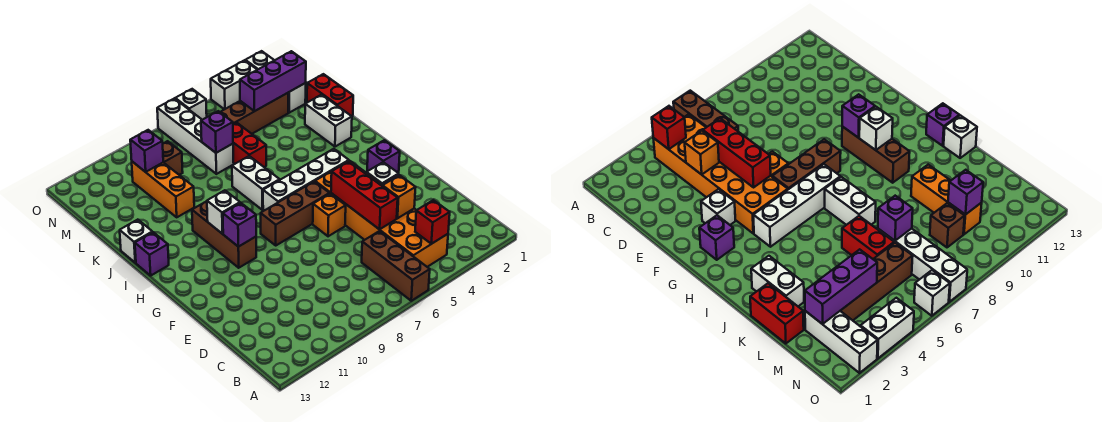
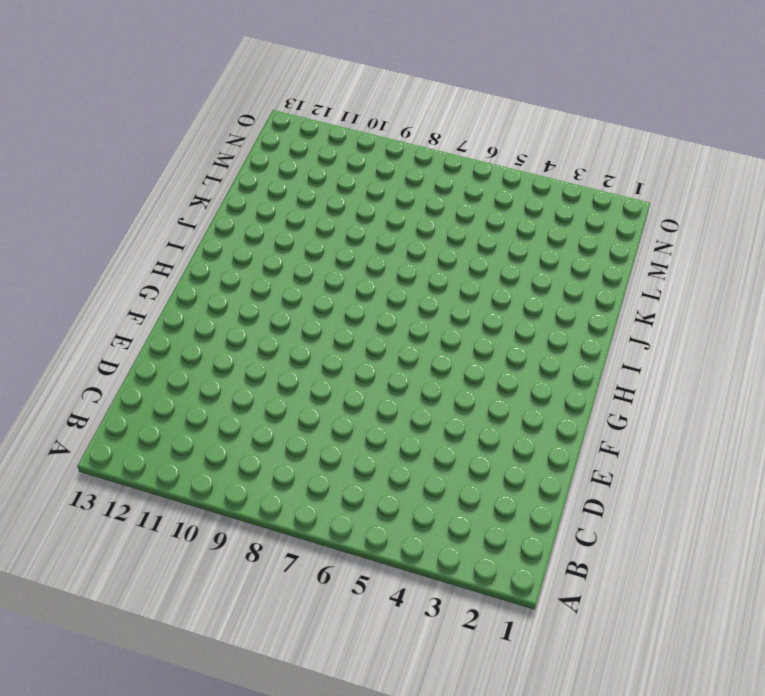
none -> brown 1x3 brick [362,231,430,301]
none -> orange 2x6 brick [315,161,448,267]
none -> white 1x1 brick [367,162,399,185]

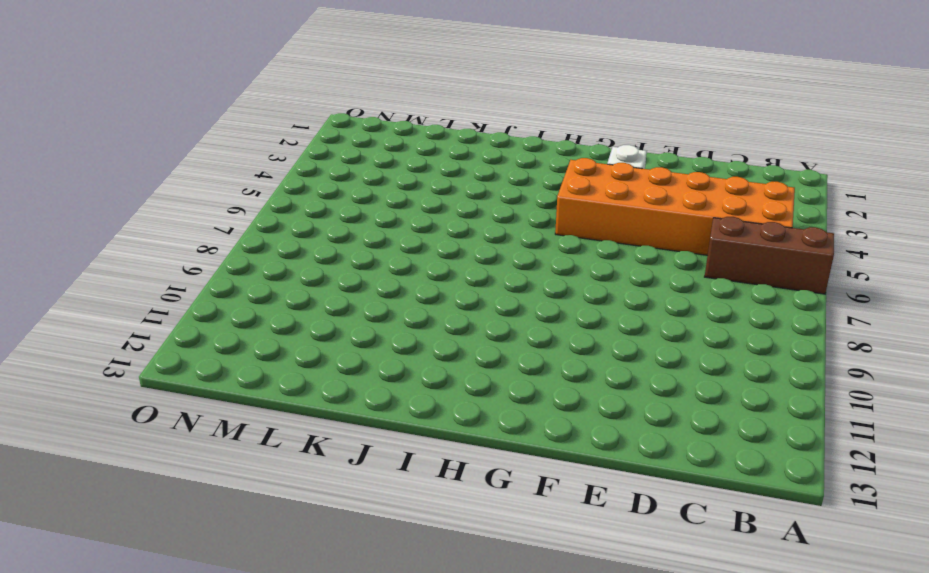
none -> orange 1x1 brick [313,194,346,236]
none -> purple 1x1 brick [367,140,400,172]
none -> brown 1x3 brick [261,182,329,245]

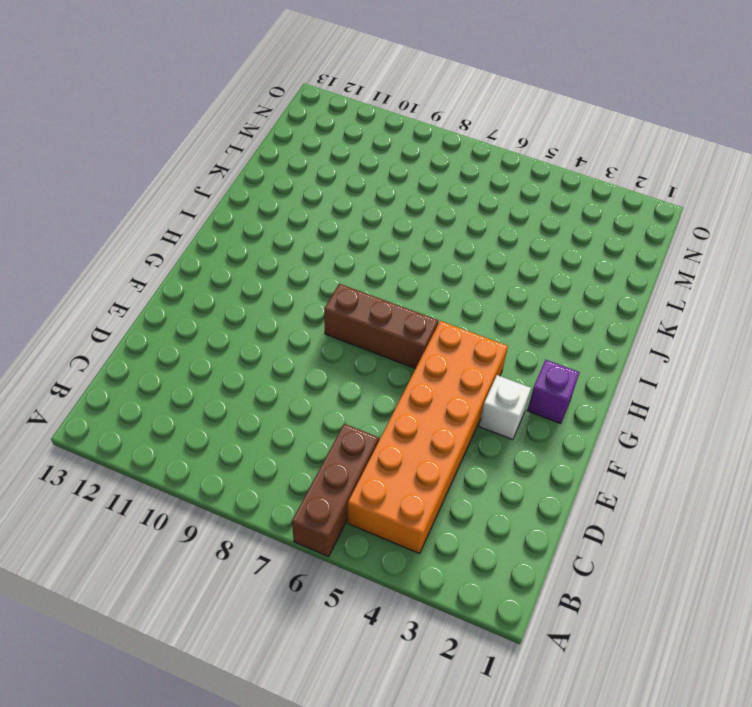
none -> orange 1x1 brick [313,194,346,236]
none -> brown 1x3 brick [192,201,256,268]
none -> white 1x4 brick [263,149,349,211]

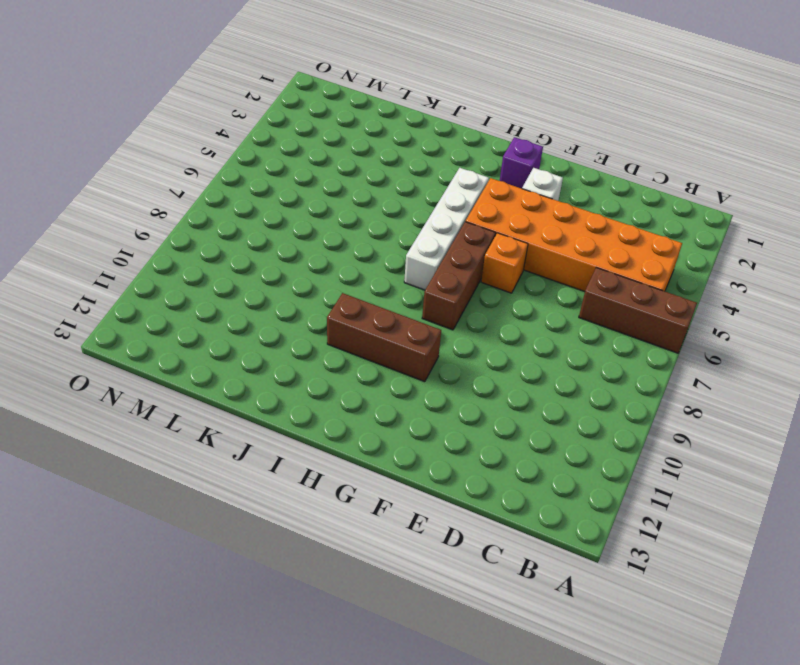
none -> white 1x2 brick [232,156,280,210]
none -> purple 1x1 brick [135,232,169,276]
none -> white 1x2 brick [305,95,352,147]

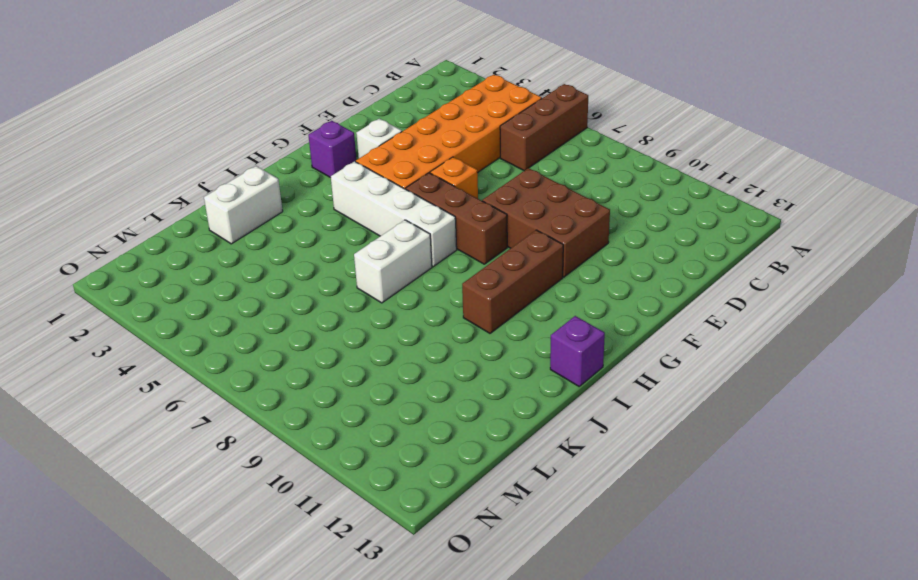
brown 2x3 brick [482,168,610,277] -> none
none -> white 1x1 brick [120,220,152,263]
none -> red 1x2 brick [307,74,353,116]
none -> red 1x2 brick [233,123,266,167]

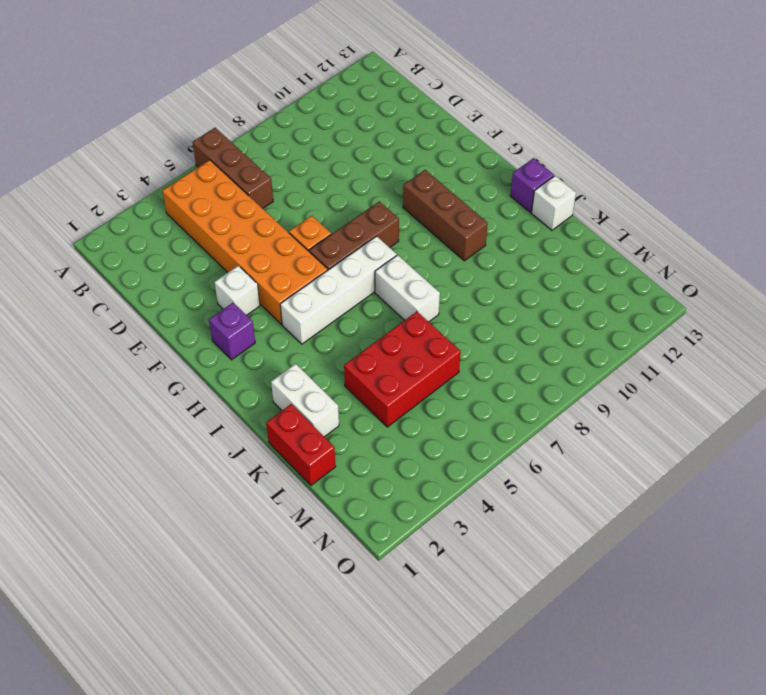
red 2x3 brick [344,312,461,427] -> red 1x2 brick [233,123,266,167]
none -> orange 1x3 brick [132,162,194,217]
none -> white 1x4 brick [157,98,234,174]
none -> white 1x3 brick [245,51,306,113]

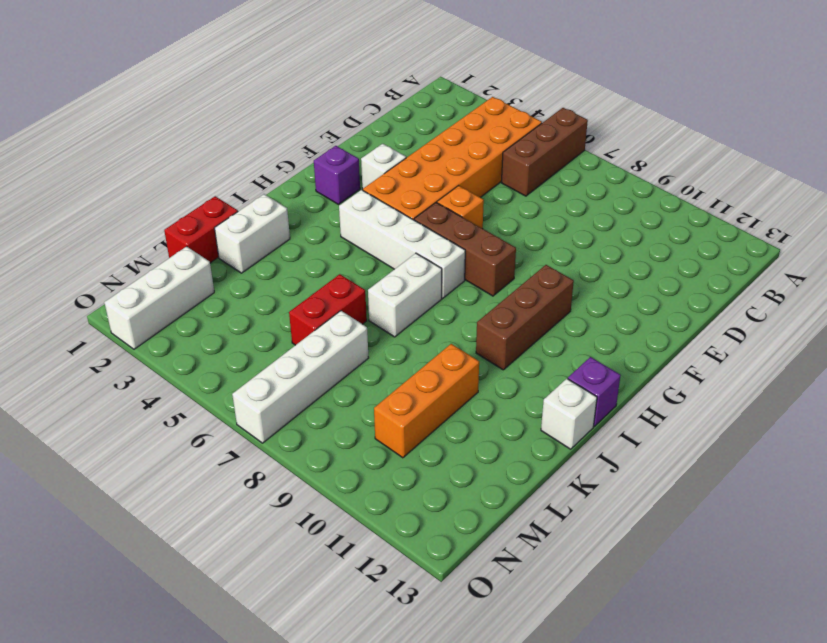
none -> brown 1x4 brick [220,93,288,134]
none -> brown 1x1 brick [163,141,183,175]
none -> white 1x2 brick [211,60,257,110]

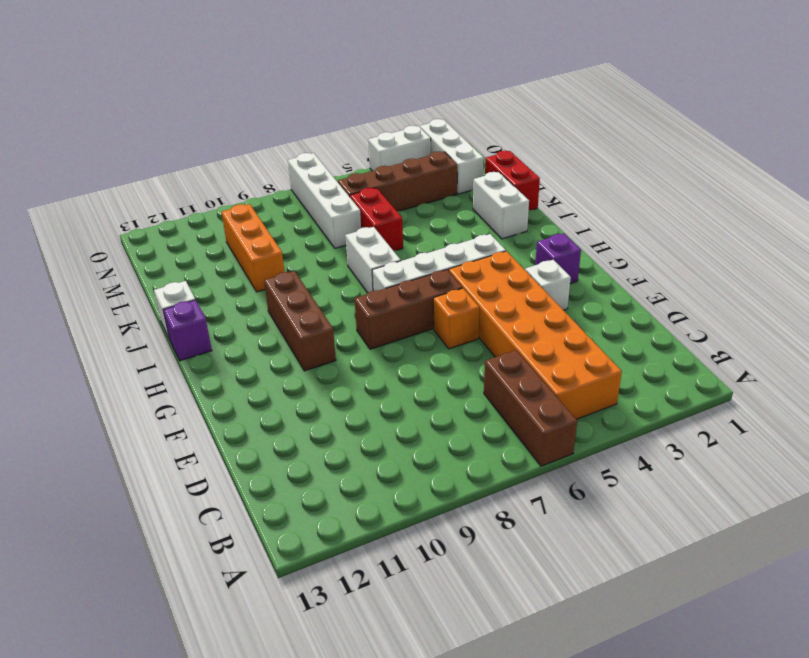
none -> brown 1x1 brick [163,141,183,175]
none -> white 1x1 brick [175,89,207,120]
none -> red 1x1 brick [415,200,450,244]

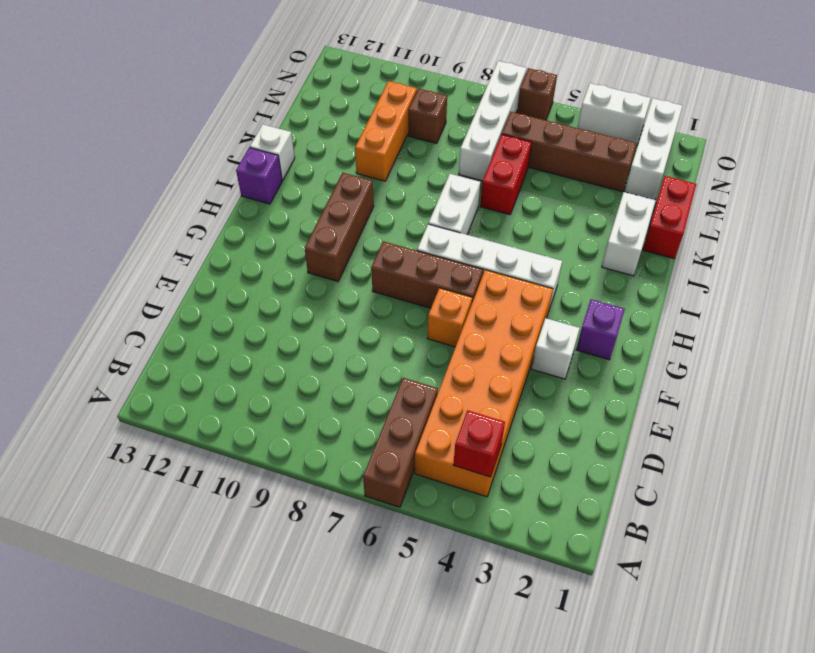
brown 1x1 brick [517,68,557,120] -> white 1x1 brick [175,89,207,120]
none -> orange 1x1 brick [383,175,416,218]
none -> red 1x3 brick [331,161,398,229]
none -> purple 1x1 brick [223,203,256,247]

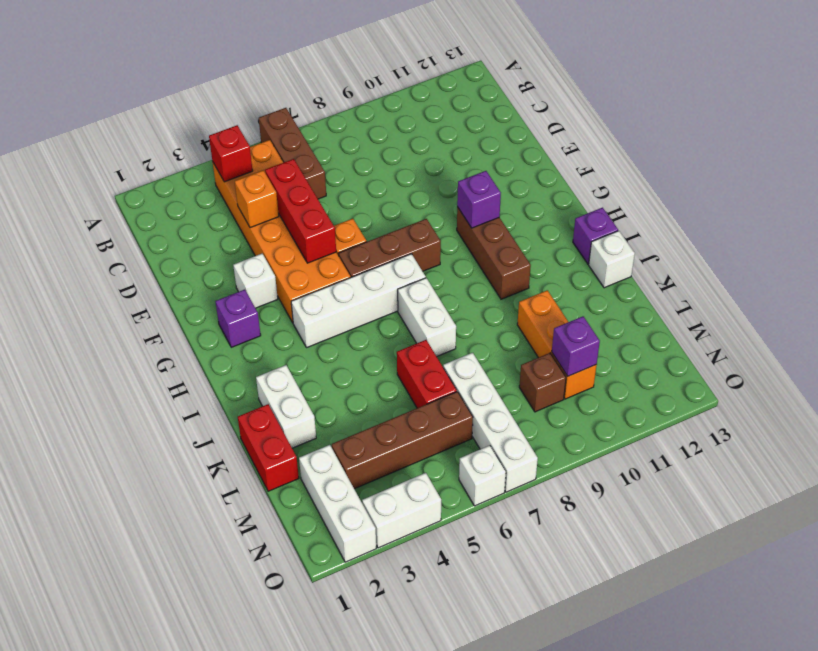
none -> white 1x1 brick [207,190,240,234]
none -> purple 1x1 brick [201,111,233,153]
none -> purple 1x3 brick [240,51,306,111]

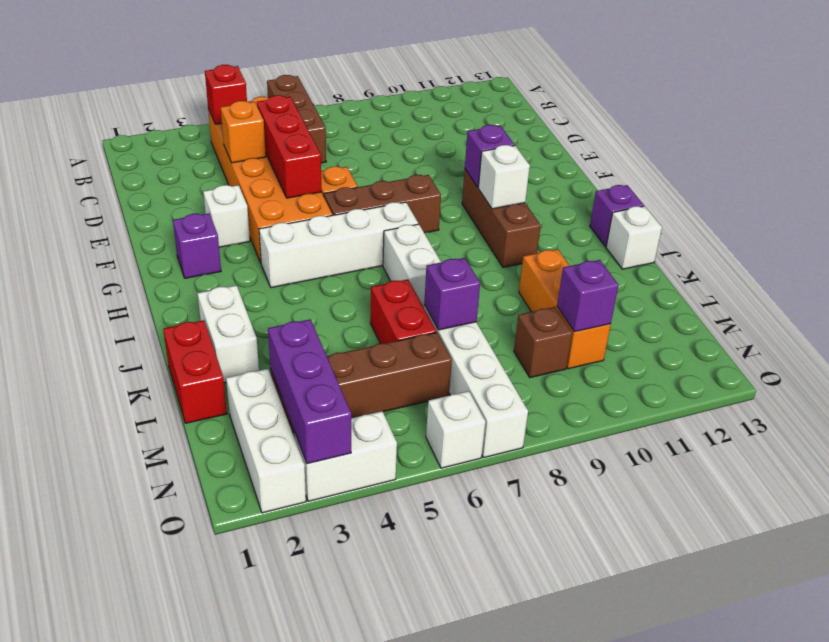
purple 1x3 brick [268,319,351,464] -> purple 1x3 brick turned to [240,51,306,111]

